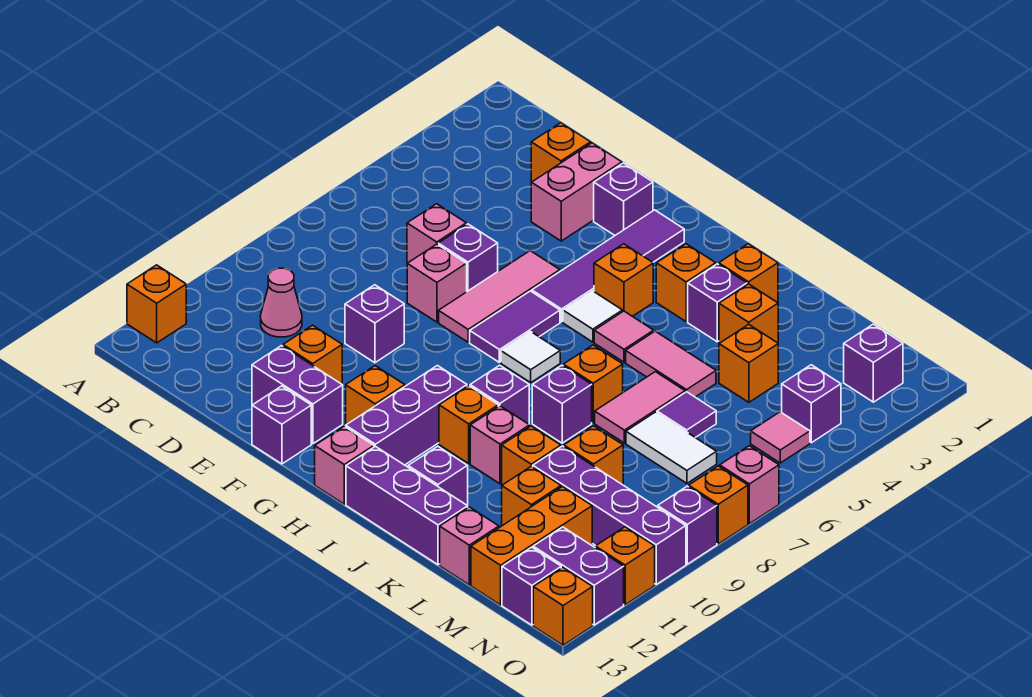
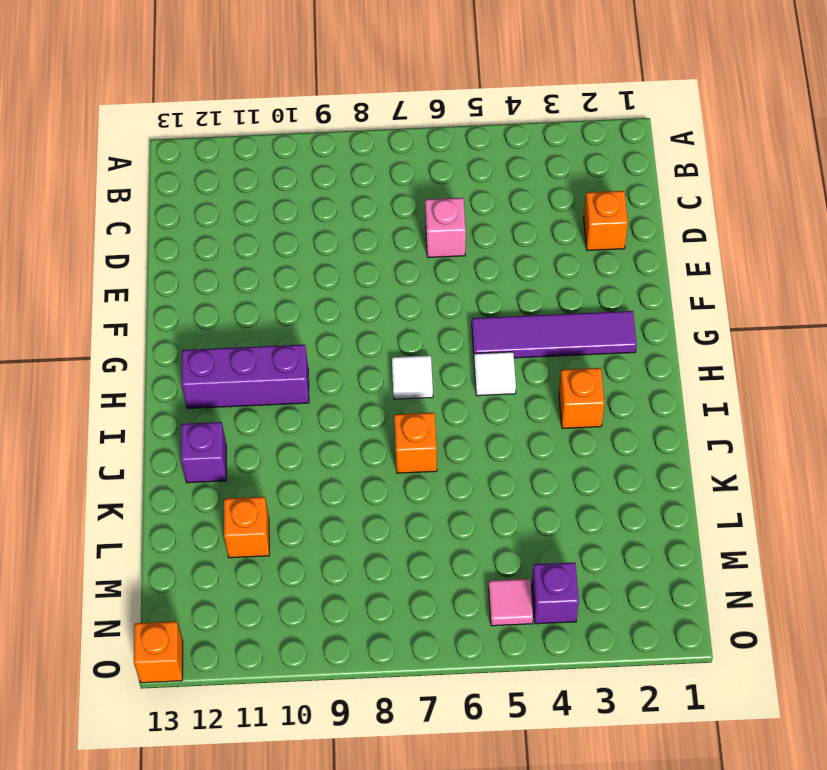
none -> orange 1x1 brick [127,265,186,343]
none -> pink 1x1 cone [261,268,302,337]
none -> pink 1x2 brick [531,143,622,241]
none -> purple 1x1 brick [438,224,498,291]

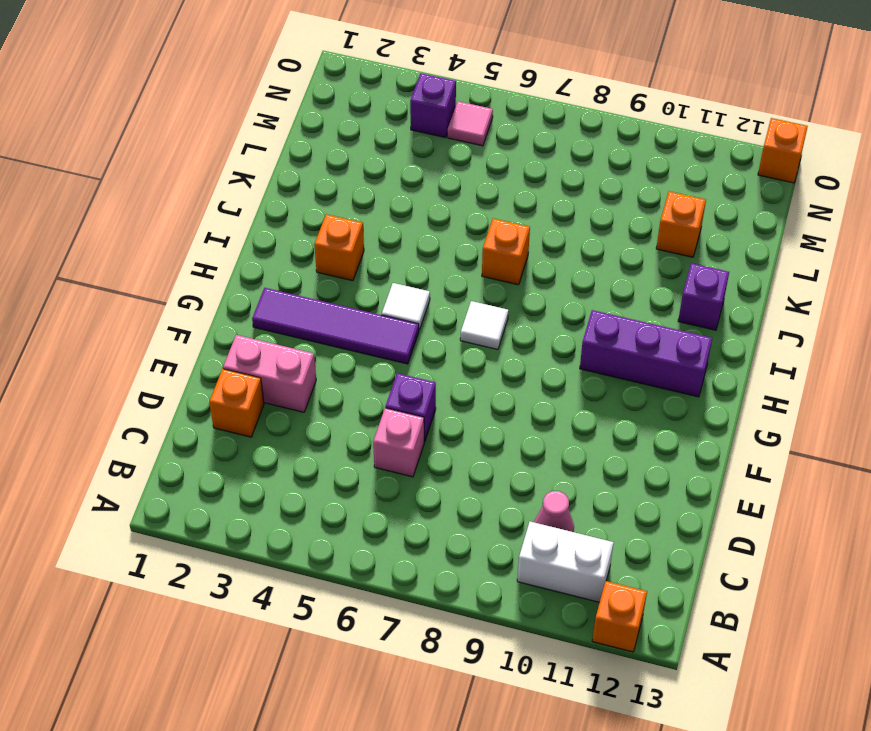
white 1x2 brick [517,522,614,602] -> none
none -> pink 1x1 brick [407,244,467,322]
none -> purple 1x1 brick [345,285,404,363]
none -> orange 1x1 brick [283,325,342,384]
none -> purple 1x2 brick [252,346,343,444]

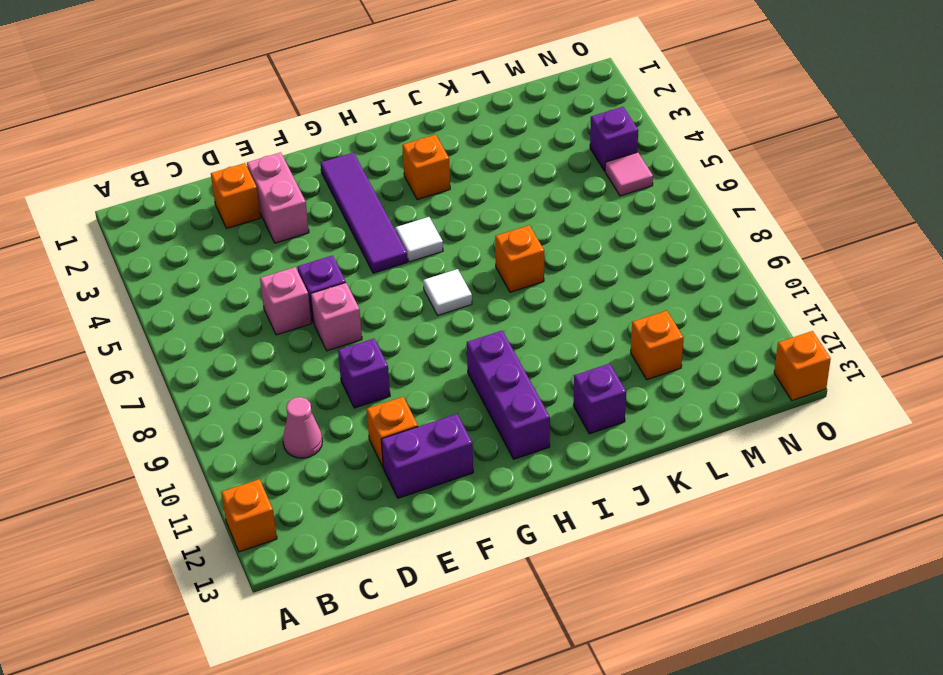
none -> purple 1x1 brick [594,163,653,235]
none -> pink 1x3 tile [439,251,560,342]
none -> purple 1x1 brick [252,386,311,464]
none -> purple 1x2 tile [470,291,560,362]

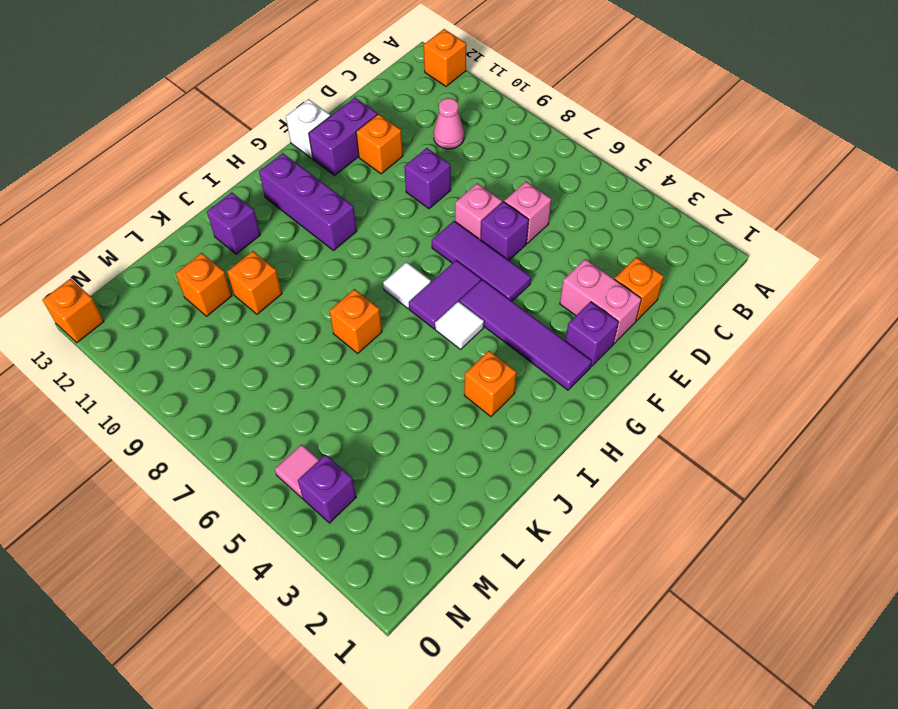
purple 1x3 tile [432,221,531,301] -> pink 1x3 tile [439,251,560,342]
white 1x1 brick [286,99,330,158] -> purple 1x1 brick [252,386,311,464]
purple 1x2 tile [409,260,481,329] -> purple 1x2 tile turned to [470,291,560,362]
none -> orange 1x1 brick [346,366,405,425]
none -> orange 1x1 brick [594,244,653,316]
none -> pink 1x1 brick [315,426,374,504]
none -> pink 1x1 tile [594,311,654,362]

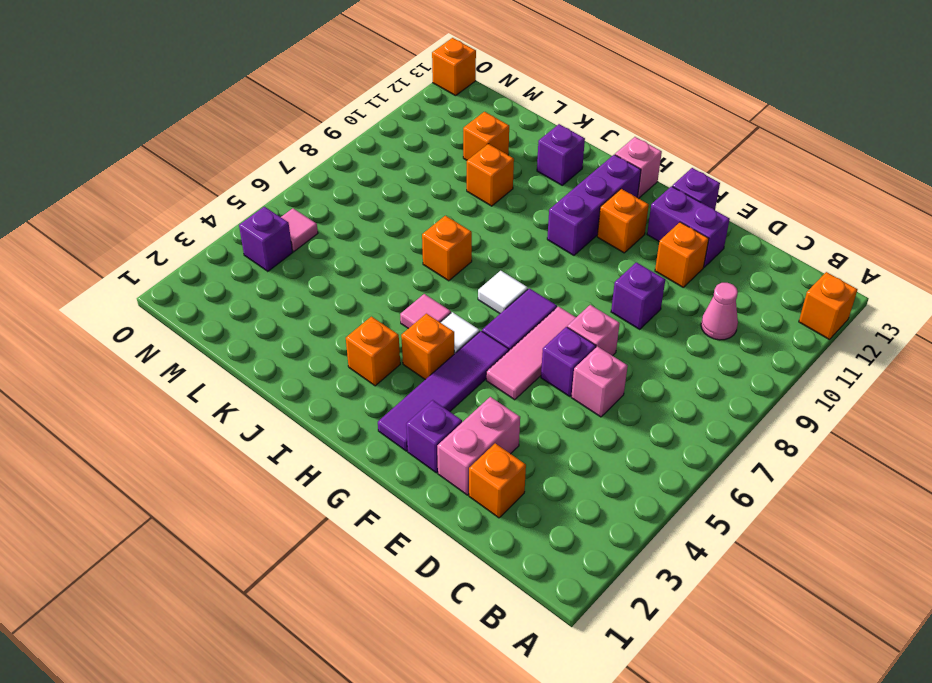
none -> purple 1x1 brick [470,365,529,424]
none -> orange 1x1 brick [439,386,498,463]
none -> purple 1x3 brick [346,446,468,565]
none -> orange 1x1 brick [719,244,778,303]

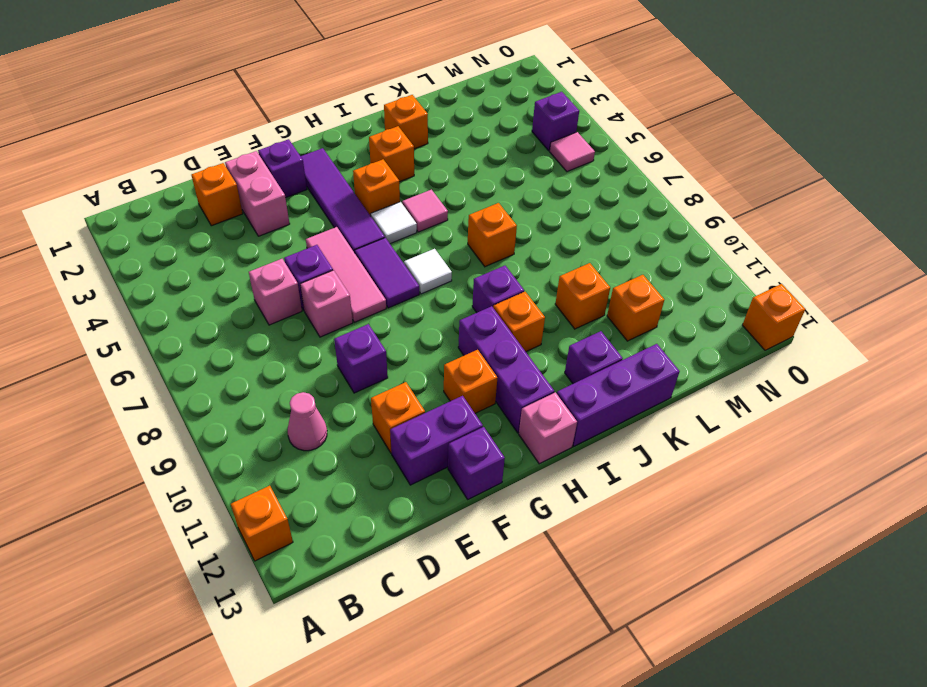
none -> purple 1x1 brick [688,264,747,342]
none -> pink 1x2 tile [626,331,716,397]
none -> purple 1x1 brick [532,365,592,443]
none -> pink 1x1 brick [470,406,530,484]

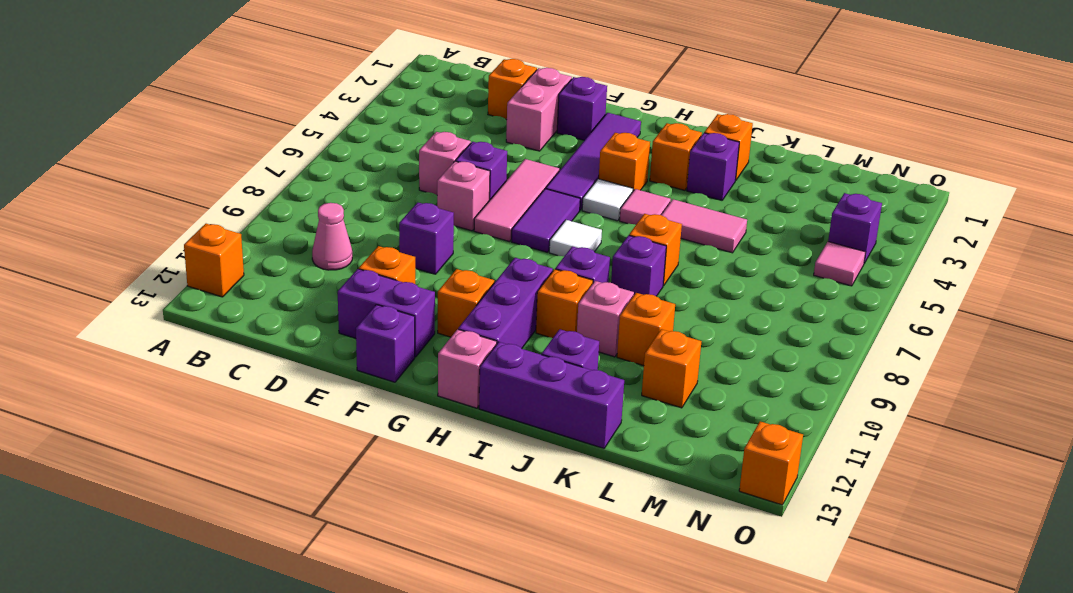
none -> orange 1x1 brick [719,284,778,343]
none -> pink 1x2 tile [595,372,685,443]
none -> orange 1x1 brick [719,324,778,402]
none -> purple 1x1 tile [657,392,716,438]

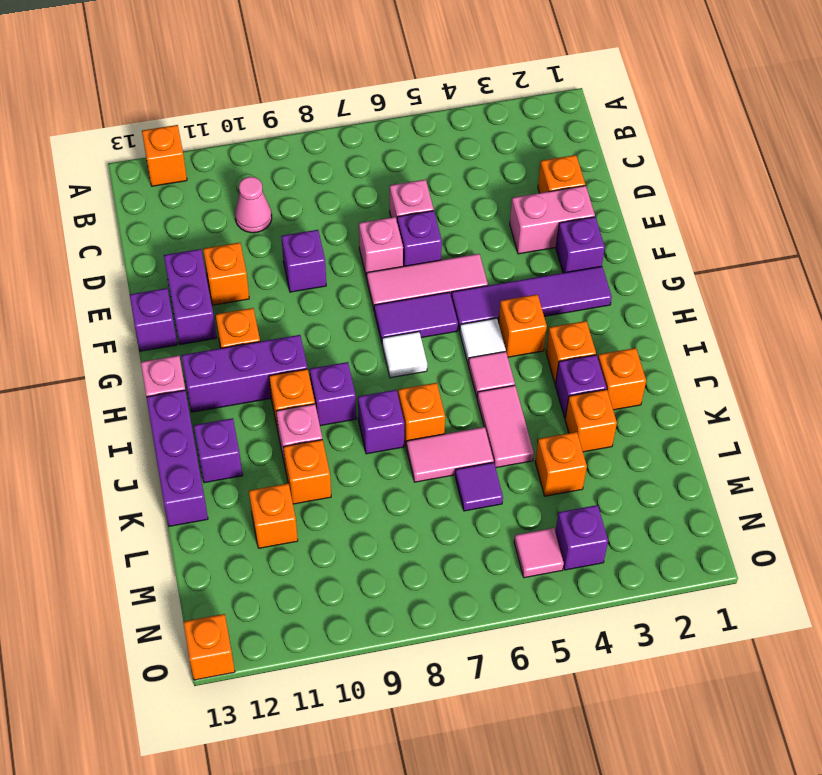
none -> white 1x2 tile [626,412,717,483]
none -> orange 1x1 brick [564,426,623,485]
none -> purple 1x4 brick [533,446,686,584]
none -> pink 1x1 brick [440,507,499,585]

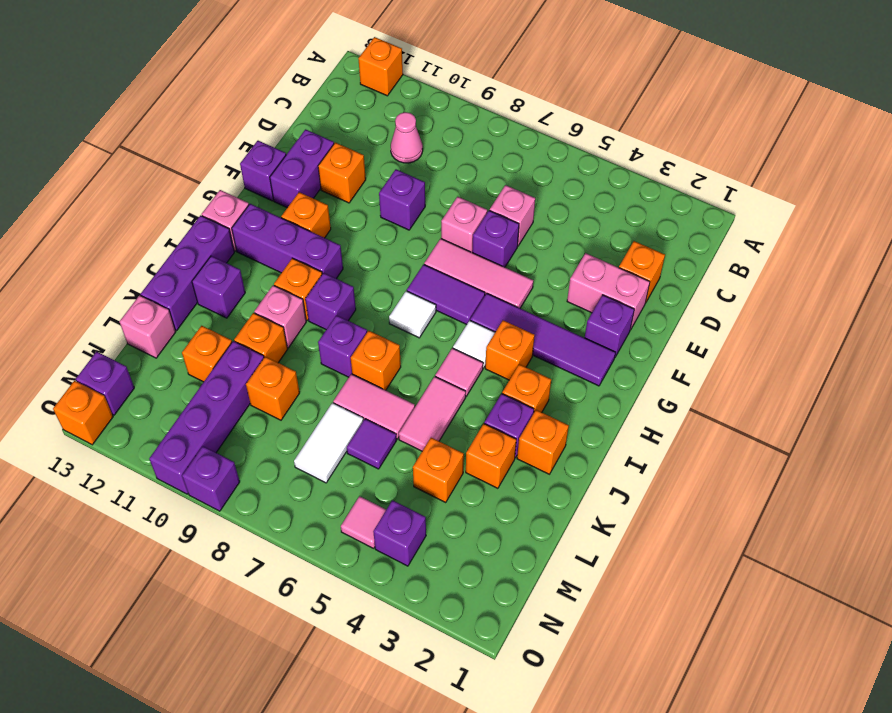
none -> orange 1x3 brick [471,487,592,605]
none -> purple 1x1 brick [844,324,903,402]
none -> purple 1x2 brick [533,527,624,625]
none -> pink 1x1 brick [720,446,779,524]

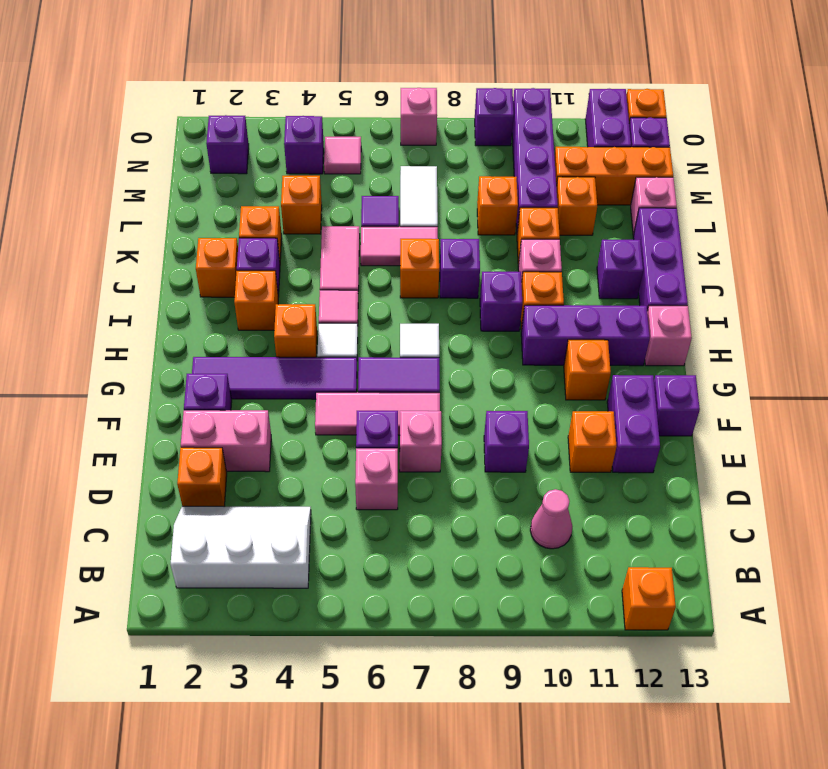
white 2x3 slope [171,506,311,588] -> none
none -> orange 1x1 brick [689,466,748,544]
none -> orange 1x1 brick [595,527,655,605]

